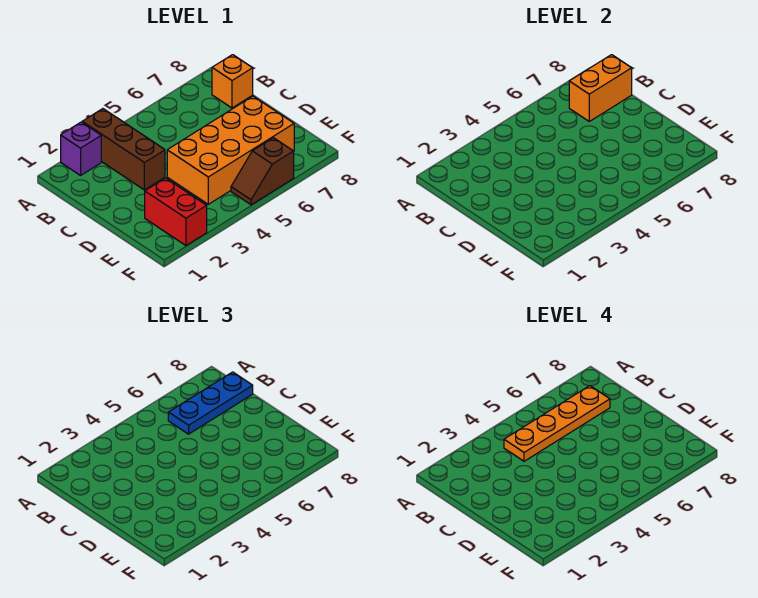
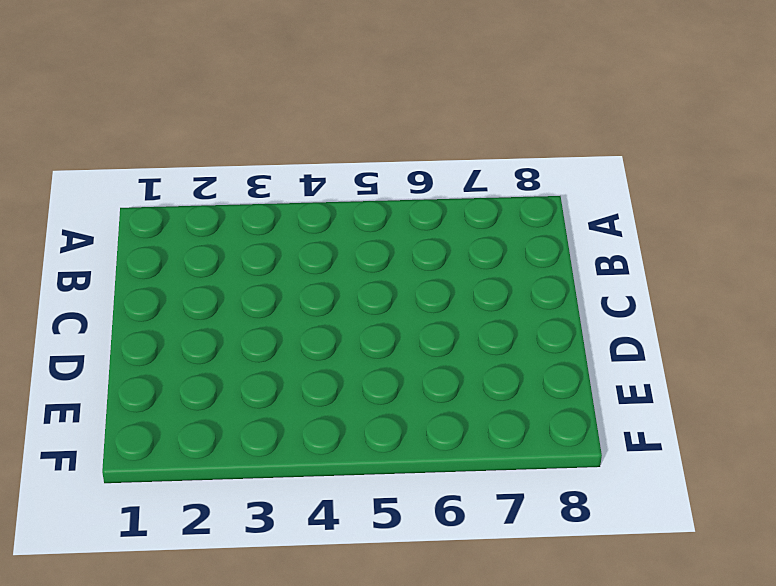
none -> purple 1x1 brick [61,122,101,175]
none -> brown 1x3 brick [82,109,165,190]

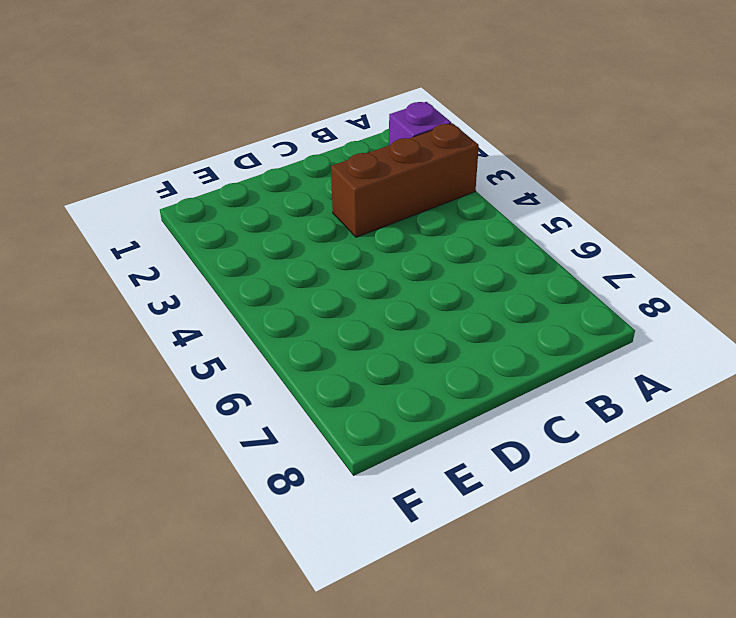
none -> orange 1x1 brick [212,55,253,108]
none -> orange 2x4 brick [167,96,294,204]

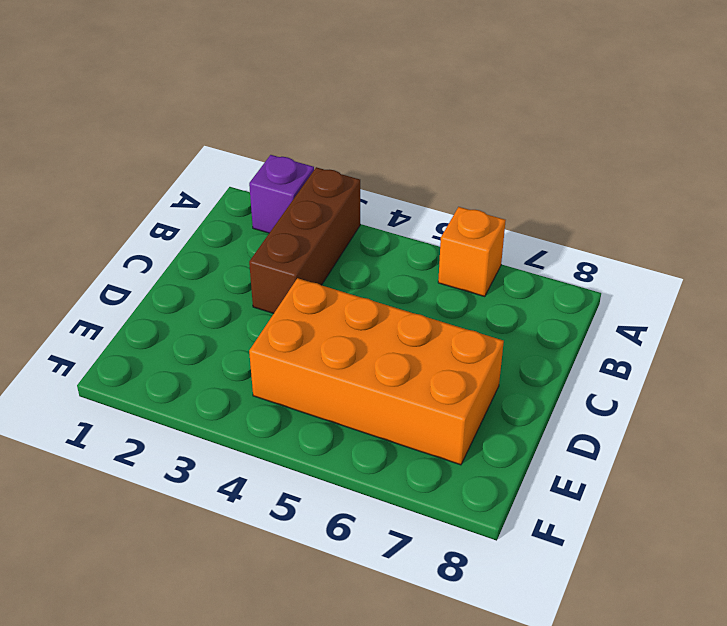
orange 1x1 brick [438,207,506,296] -> orange 1x1 brick moved to [212,55,253,108]
none -> red 1x2 brick [145,178,207,245]
none -> brown 1x2 slope [231,138,294,205]

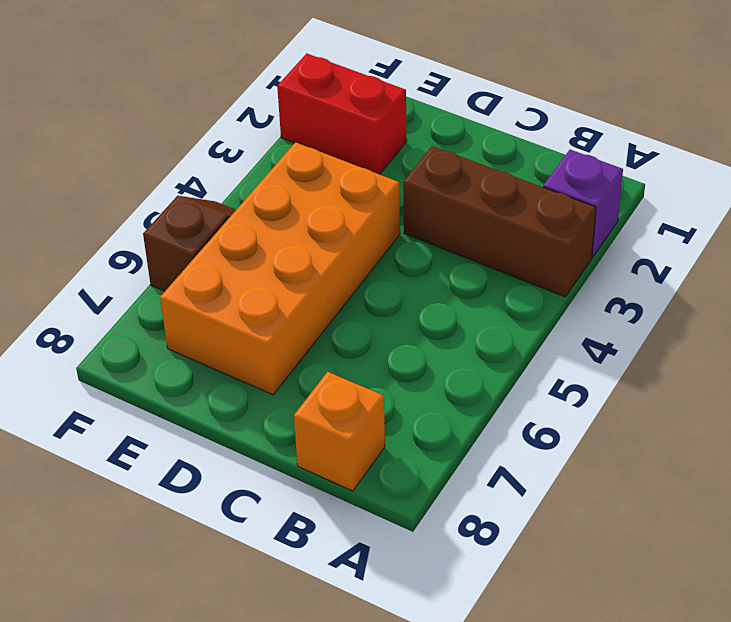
none -> orange 1x2 brick [569,55,632,121]
none -> blue 1x3 plate [168,372,253,434]

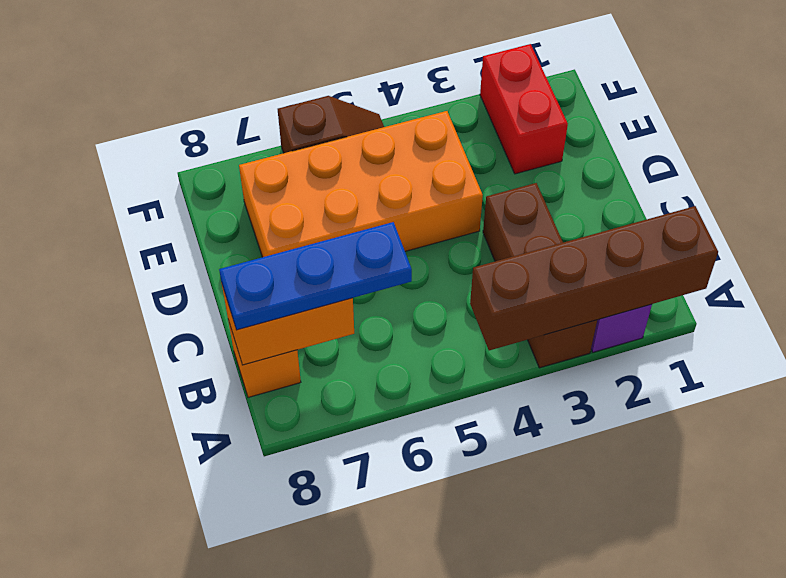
brown 1x4 brick [470,206,718,350] -> none
none -> orange 1x4 plate [504,386,610,461]

